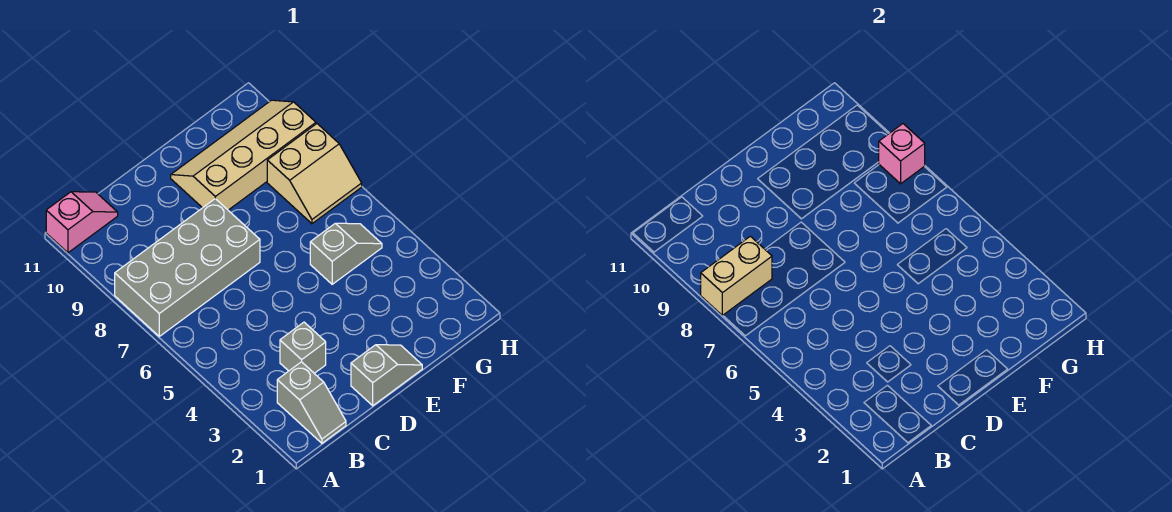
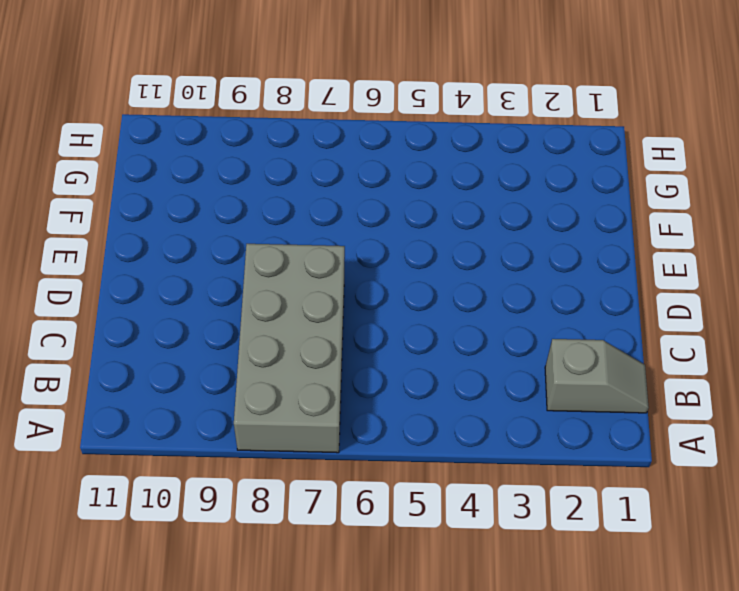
none -> pink 1x2 slope [46,192,118,253]
none -> grey 1x1 brick [280,322,326,373]

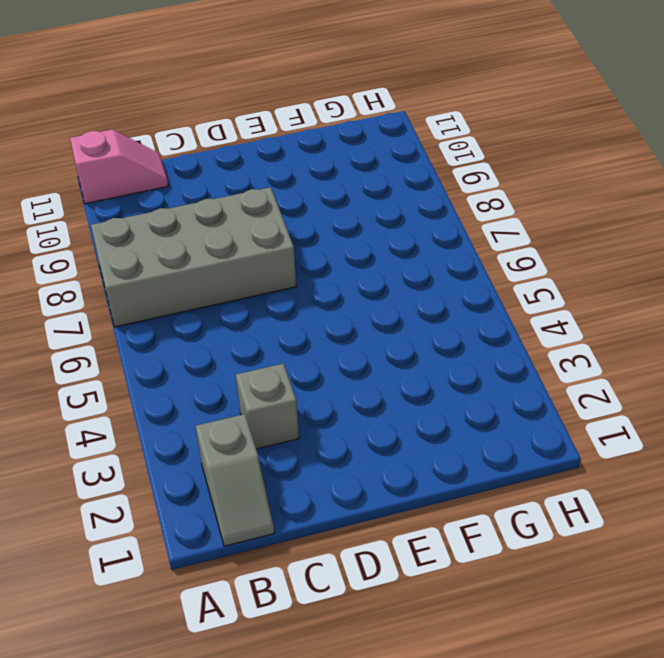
none -> grey 1x2 slope [351,344,422,406]
none -> tan 2x4 slope [171,100,316,210]

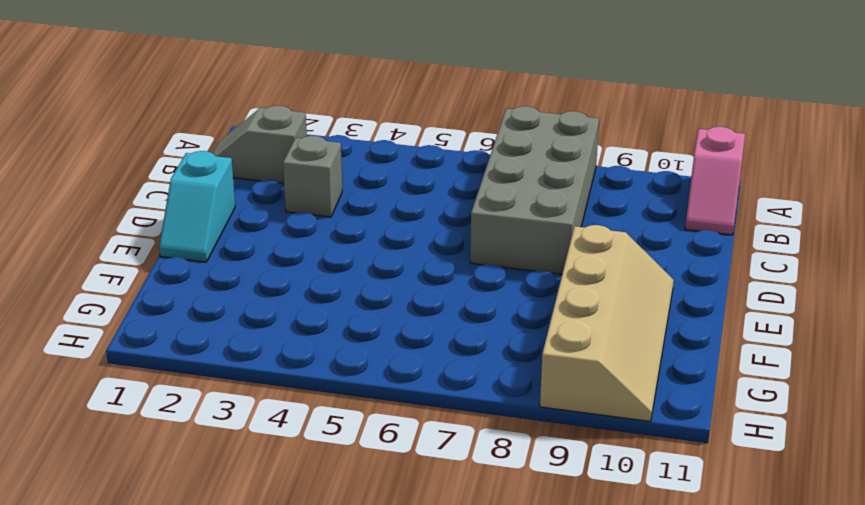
cyan 1x2 slope [159,151,235,262] -> grey 1x2 slope [351,344,422,406]
none -> grey 1x2 slope [310,223,382,284]
none -> tan 2x2 slope [267,124,362,224]

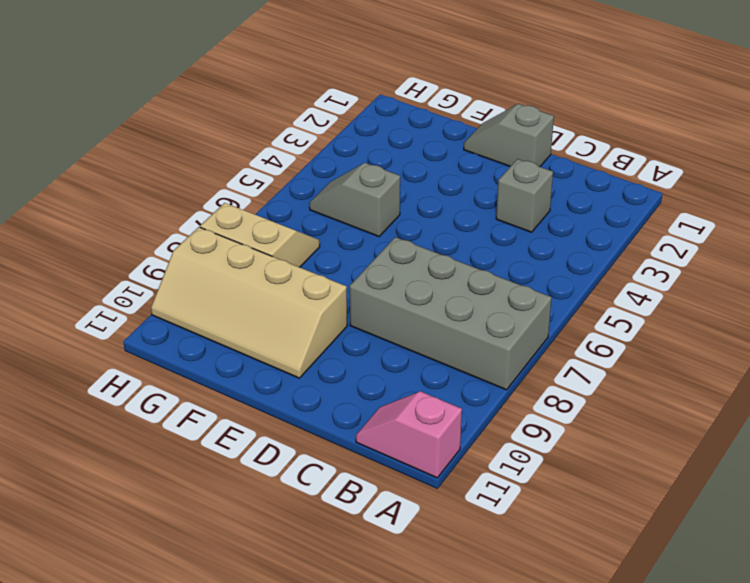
none -> grey 1x2 slope [277,362,346,443]
none -> tan 1x2 brick [701,236,772,316]

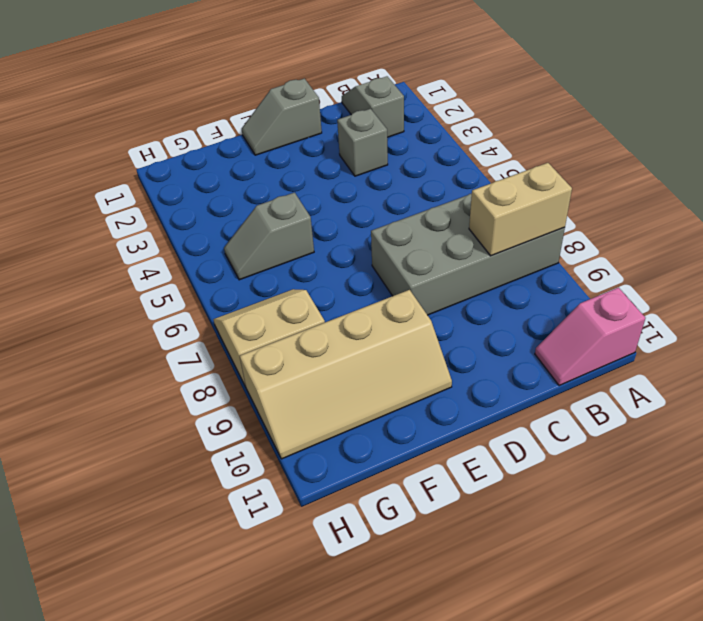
none -> pink 1x1 brick [879,124,925,184]

